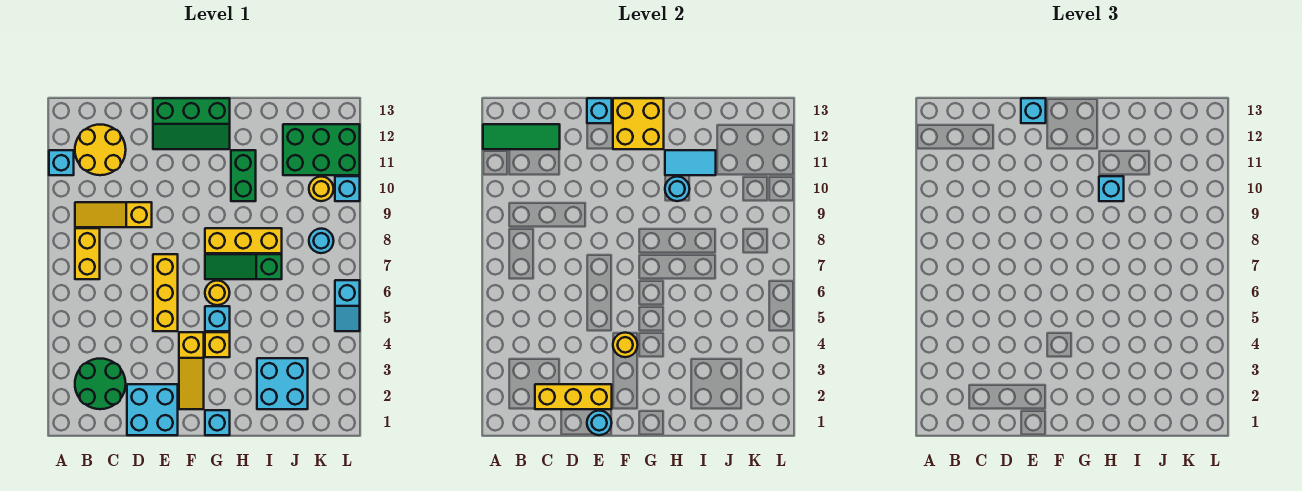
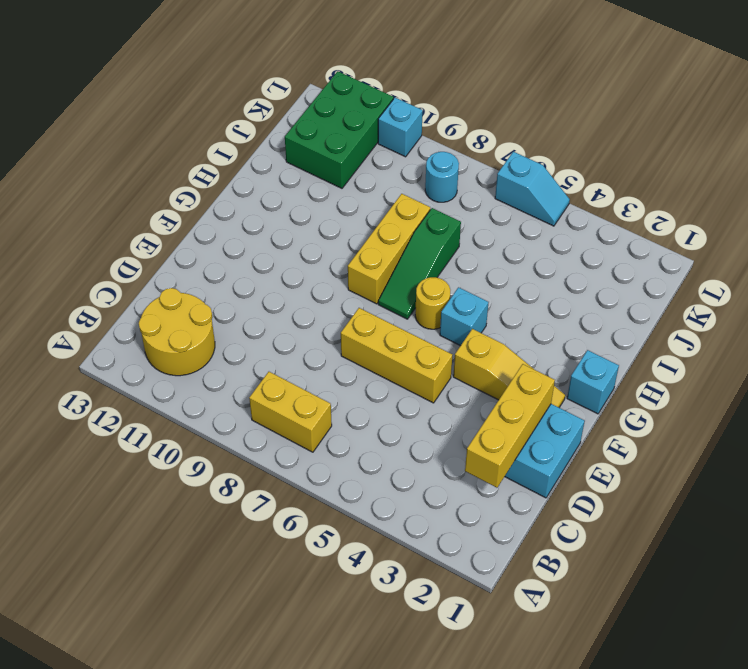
none -> cyan 1x1 brick [49,150,74,175]
none -> green 2x2 round brick [75,359,126,409]
none -> yellow 1x3 slope [75,202,152,227]
none -> green 2x3 slope [153,98,230,149]

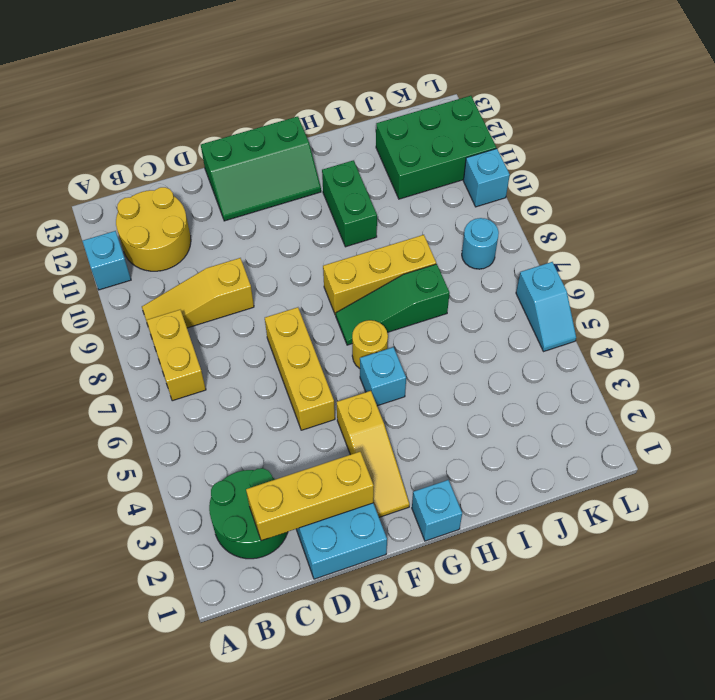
none -> yellow 1x1 brick [205,332,230,357]
none -> cyan 2x2 brick [257,358,308,409]
none -> yellow 1x1 round brick [309,177,334,201]
none -> green 1x3 tile [483,124,560,149]

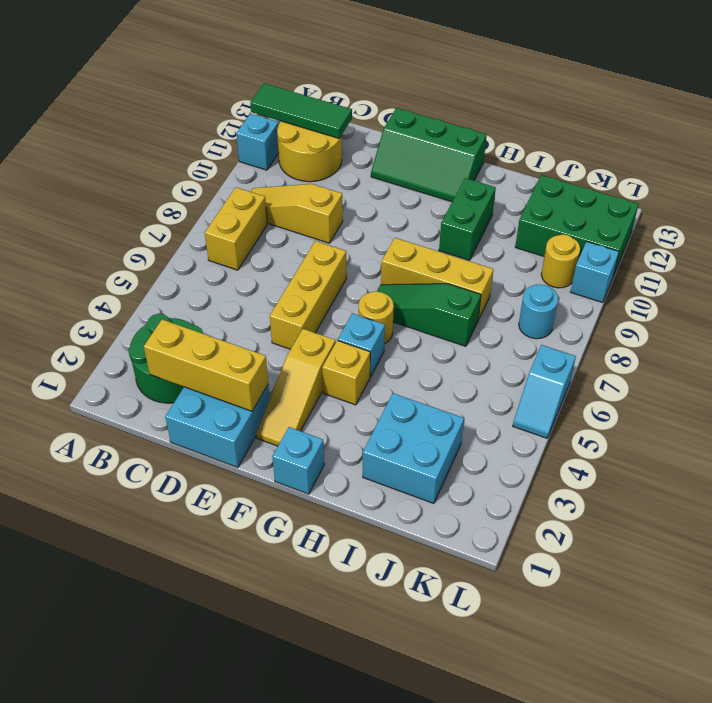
none -> cyan 1x1 round brick [587,411,612,435]
none -> cyan 1x1 brick [587,98,612,123]
none -> yellow 1x1 round brick [613,333,638,357]
none -> yellow 2x2 brick [613,98,664,149]

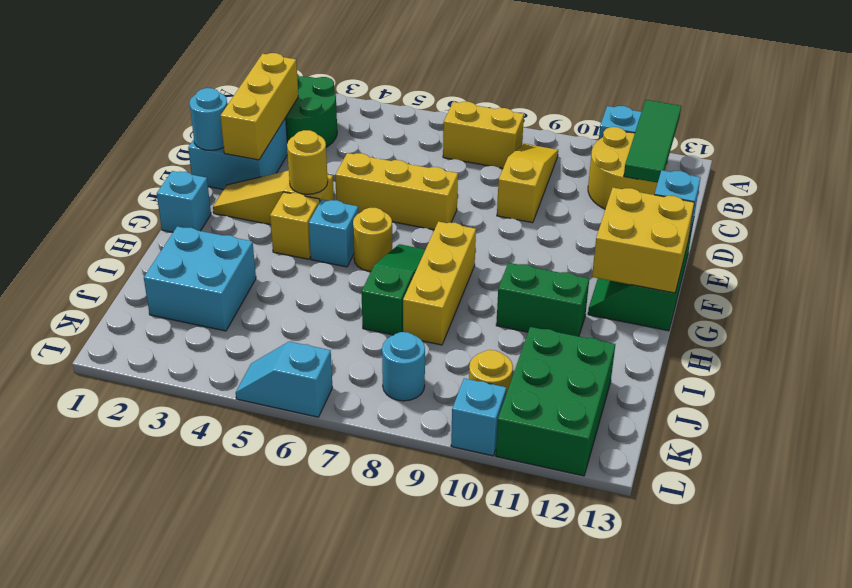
none -> cyan 1x1 round brick [665,177,690,201]
none -> cyan 1x2 tile [665,150,716,175]
none -> cyan 1x1 brick [1021,98,1046,123]
none -> cyan 1x1 brick [1099,176,1124,201]

